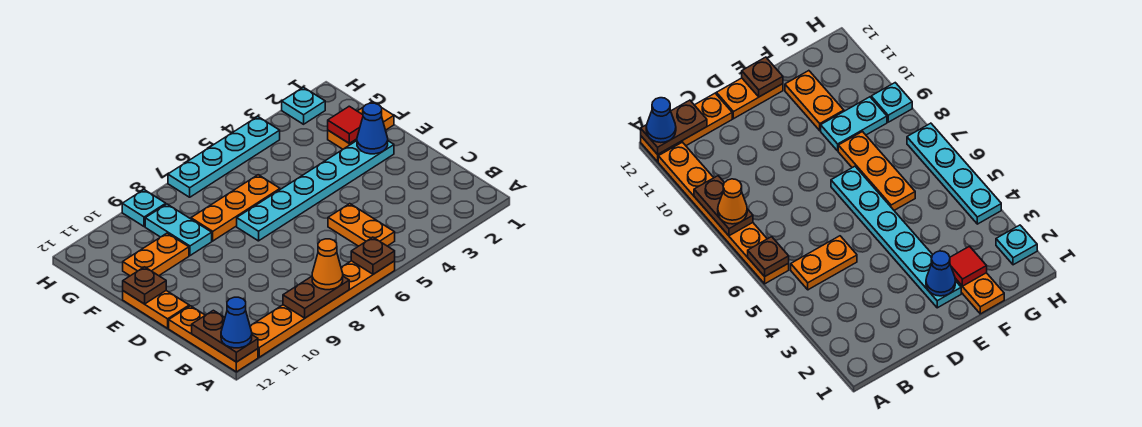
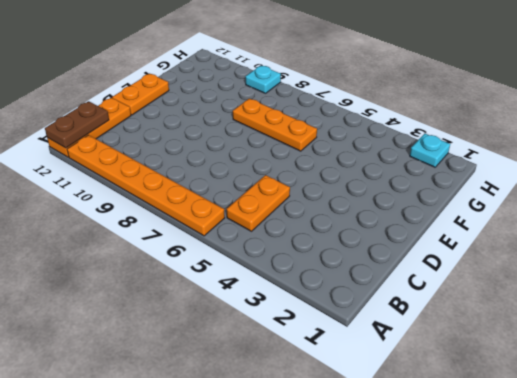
none -> cyan 1x6 plate [237,141,394,241]
none -> orange 1x2 plate [328,102,394,149]
none -> cyan 1x2 plate [145,204,212,256]

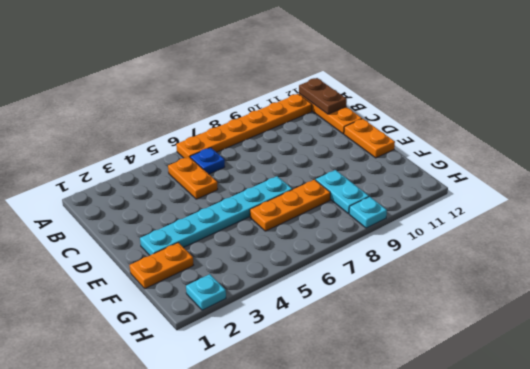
blue 1x1 plate [190,148,225,174] -> none
none -> orange 1x2 plate [123,233,189,276]
none -> cyan 1x4 plate [168,117,280,197]
none -> brown 1x1 plate [351,237,395,274]

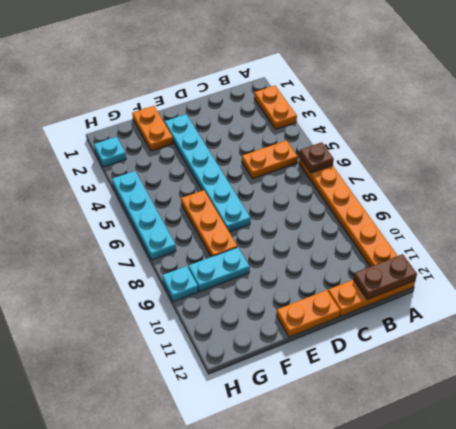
orange 1x2 plate [254,86,297,129] -> orange 1x2 plate moved to [123,233,189,276]
none -> brown 1x2 plate [283,277,349,318]
none -> blue 1x1 cone [357,103,388,154]
none -> brown 1x1 plate [123,267,166,304]

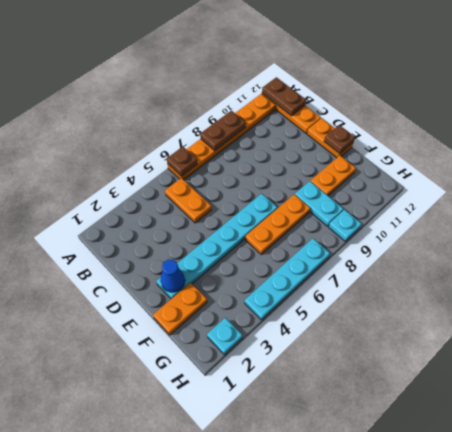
none -> red 1x1 tile [328,106,363,144]
none -> orange 1x1 cone [312,239,343,290]
none -> blue 1x1 cone [221,297,252,348]

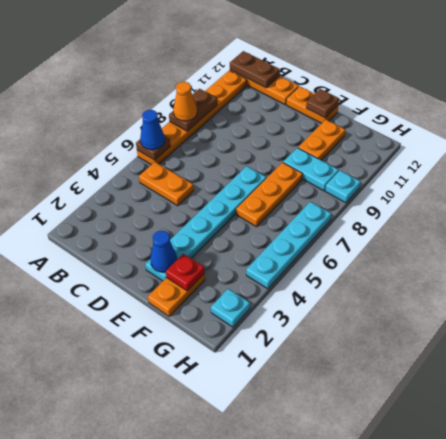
blue 1x1 cone [140,110,165,150] -> blue 1x1 cone moved to [221,297,252,348]
red 1x1 plate [166,254,205,291] -> red 1x1 tile [328,106,363,144]

